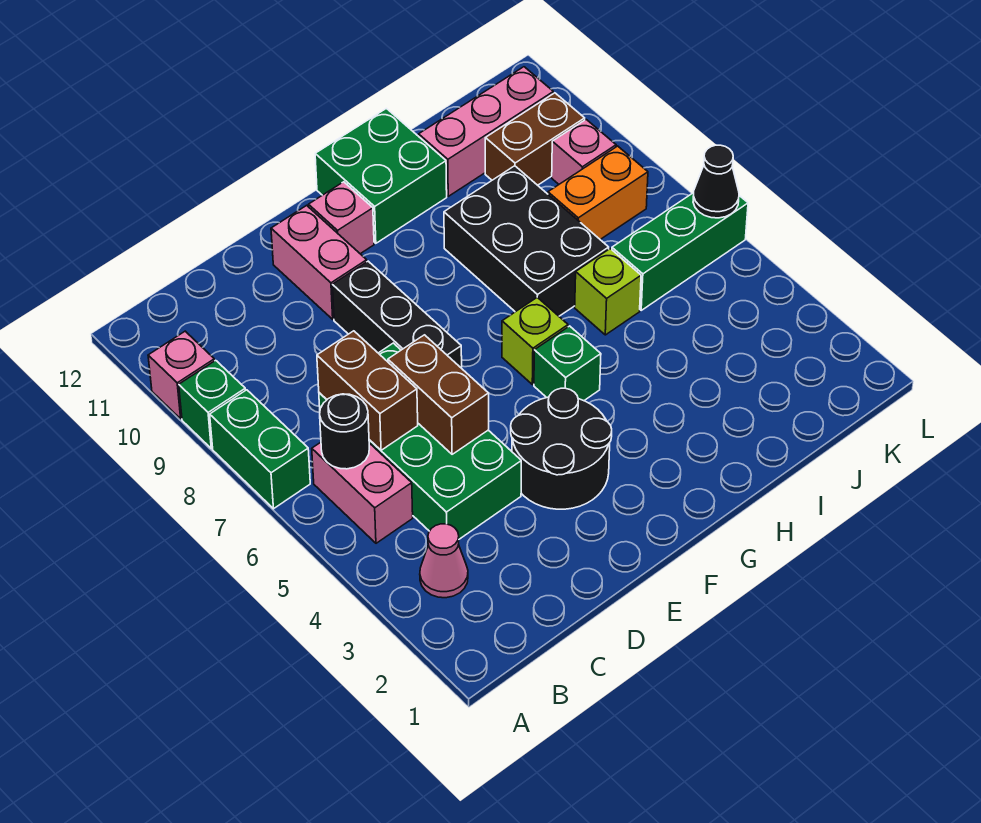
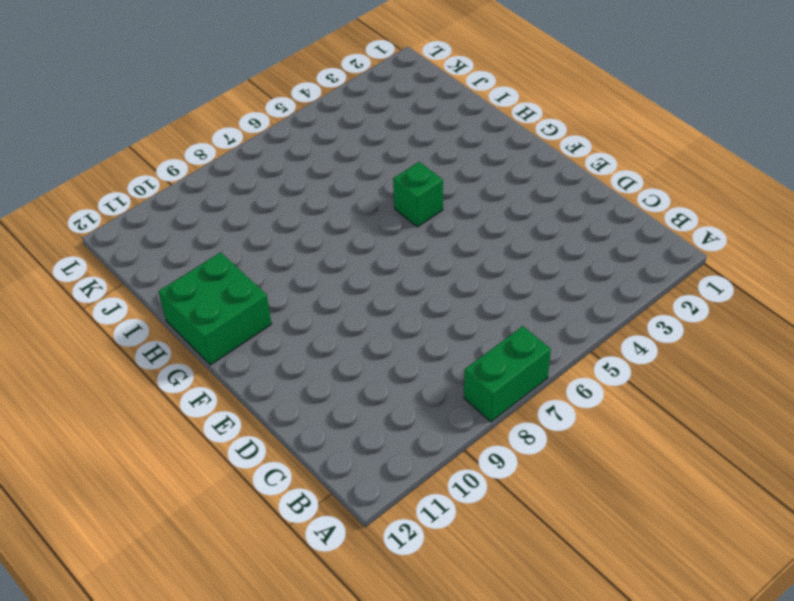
none -> green 1x1 brick [179,360,245,448]
none -> pink 1x1 brick [148,331,215,419]
none -> pink 1x1 cone [420,524,468,598]

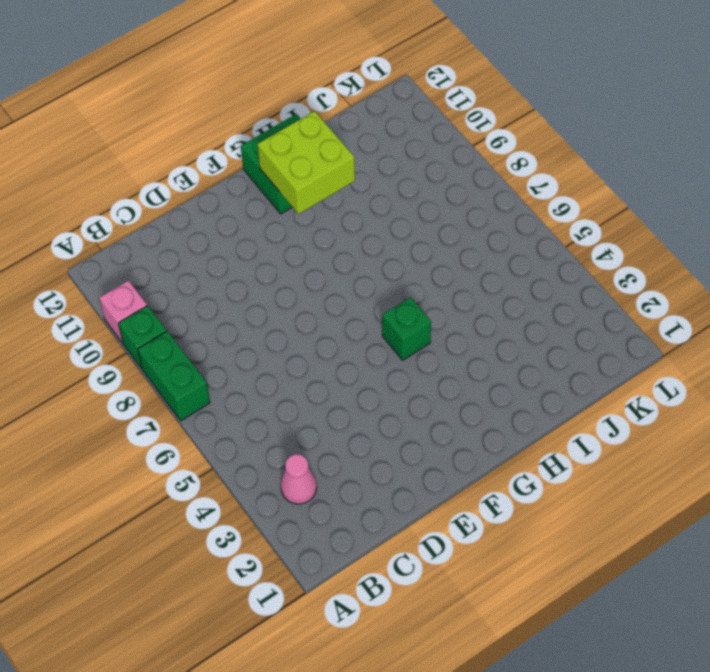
lime 2x2 brick [258,111,355,214] -> none
none -> pink 1x2 brick [312,442,413,543]
none -> green 2x4 brick [319,343,521,539]
none -> black 2x2 round brick [511,388,612,509]

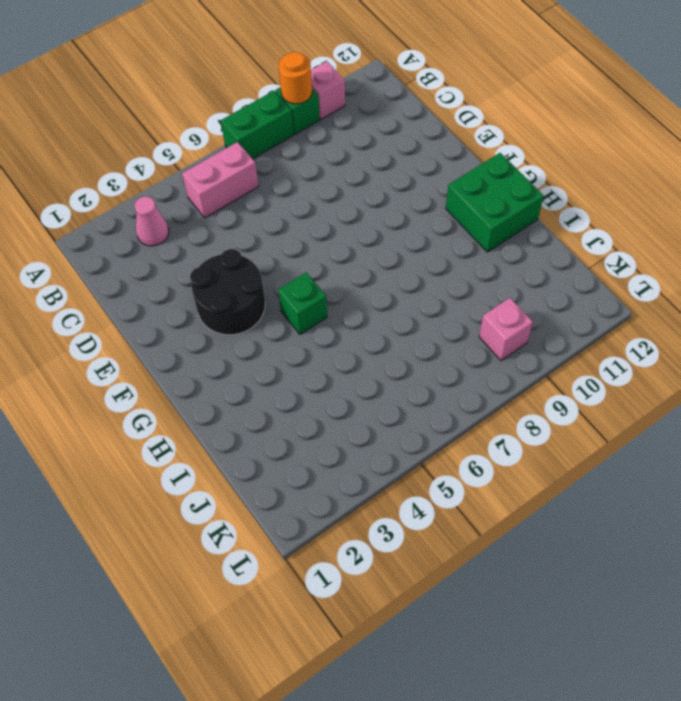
orange 1x1 round brick [279,52,312,104] -> none
none -> green 2x4 brick [319,343,521,539]
none -> black 1x3 brick [332,261,462,368]
none -> pink 1x2 brick [271,205,367,319]

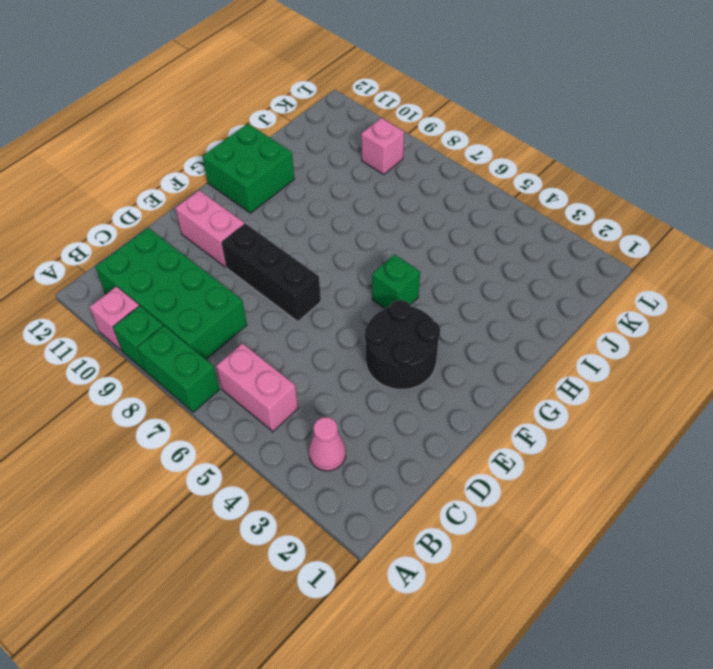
green 2x4 brick [95,228,247,359] -> green 2x4 brick moved to [319,343,521,539]
none -> pink 1x1 brick [309,182,374,254]
none -> lime 1x1 brick [502,297,568,385]
none -> black 2x3 brick [444,166,609,316]

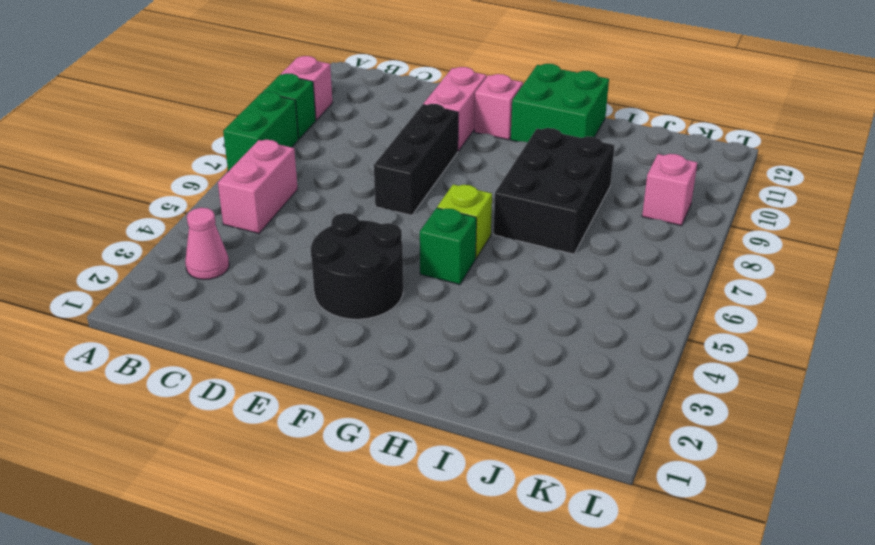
none -> green 2x4 brick [319,343,521,539]
none -> lime 1x1 brick [575,249,641,335]
none -> pink 1x3 brick [419,67,553,196]

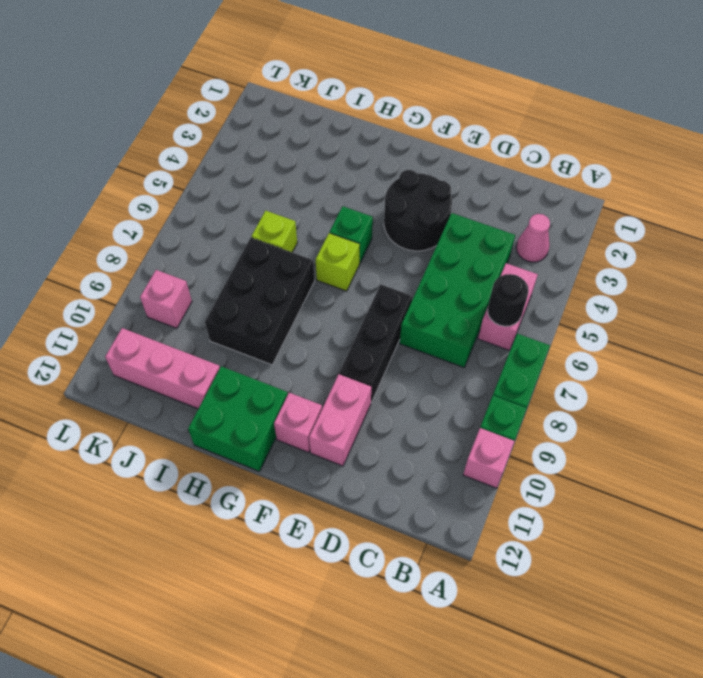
none -> green 1x3 brick [612,193,748,310]
none -> orange 1x2 brick [548,146,648,240]
none -> brown 1x2 brick [485,93,585,185]

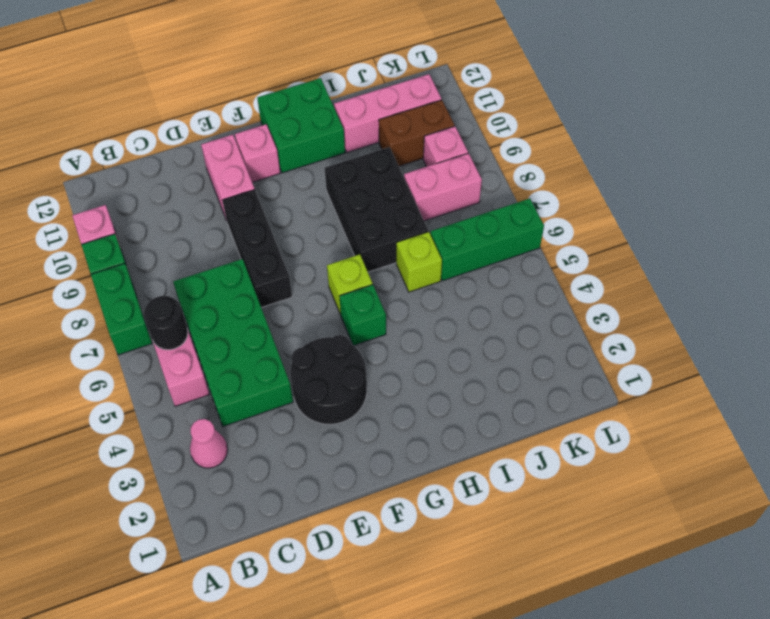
pink 1x2 brick [404,153,482,221] -> orange 1x2 brick [548,146,648,240]
none -> brown 1x2 brick [317,331,418,450]
none -> brown 1x2 brick [388,335,489,454]
none -> black 1x1 cone [693,145,739,218]

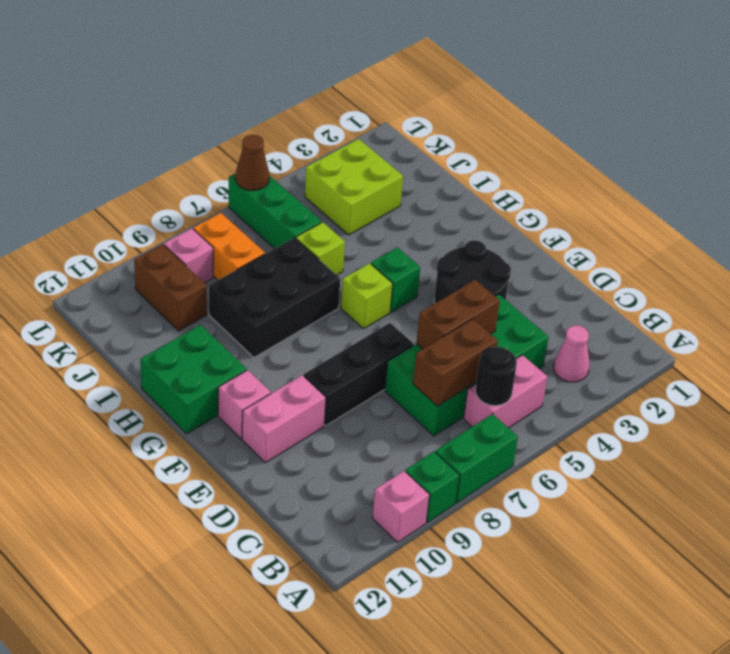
lime 2x2 brick [305,139,403,235] -> none
brown 1x1 cone [235,135,269,191] -> black 1x1 cone [693,145,739,218]
none -> pink 1x3 brick [419,67,553,196]

